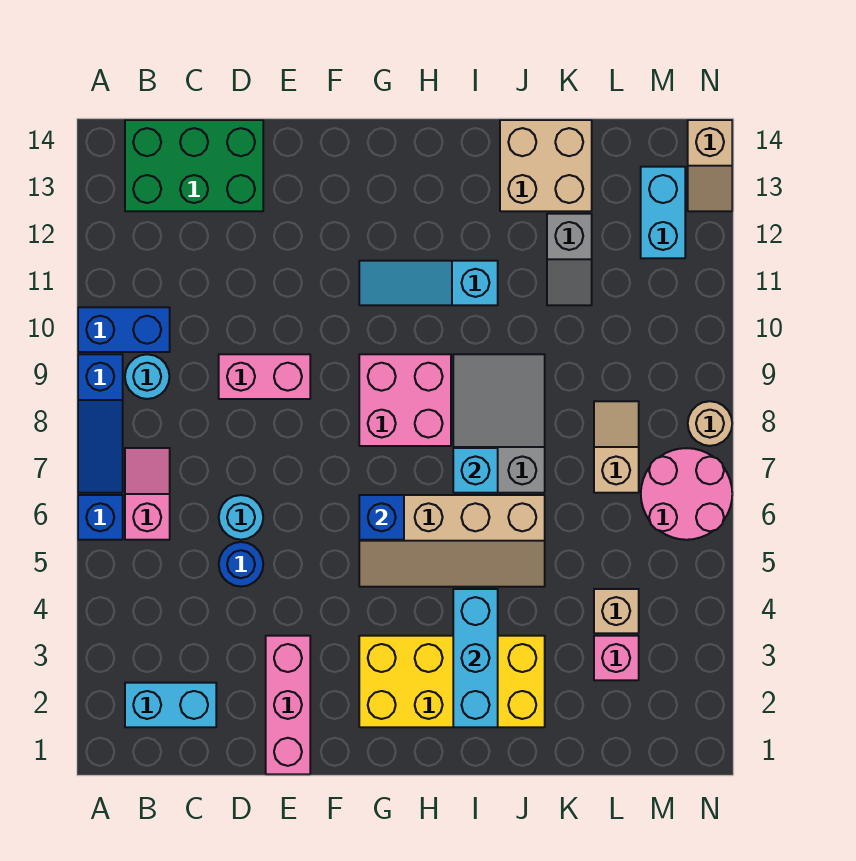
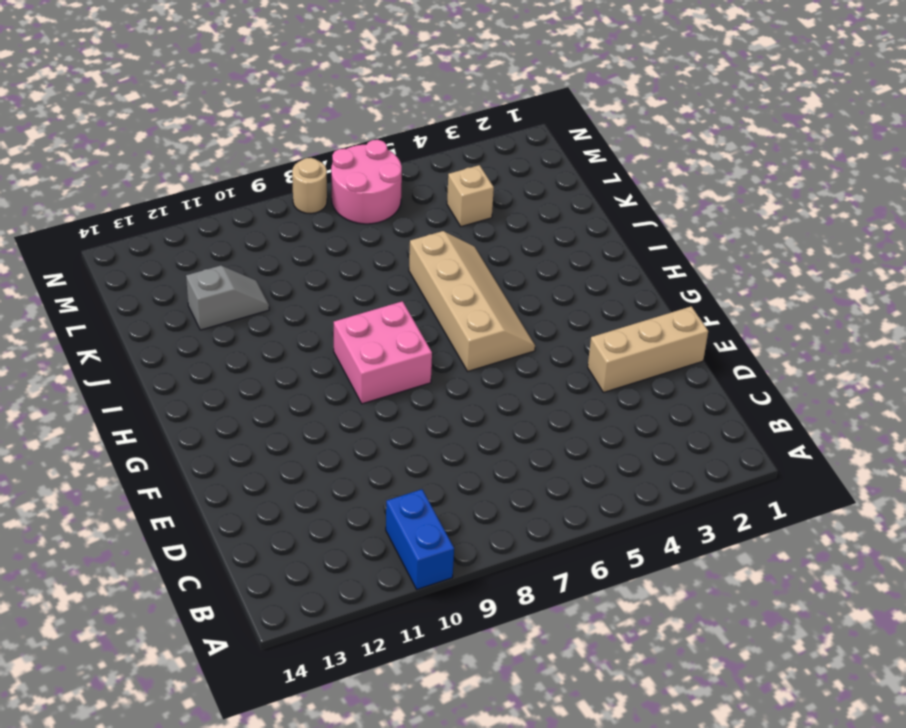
tan 1x3 brick [588,306,708,393] -> pink 1x3 brick [266,636,310,774]
none -> blue 1x1 brick [78,495,123,540]
none -> blue 1x3 slope [78,354,123,493]
none -> cyan 1x2 brick [125,683,216,727]

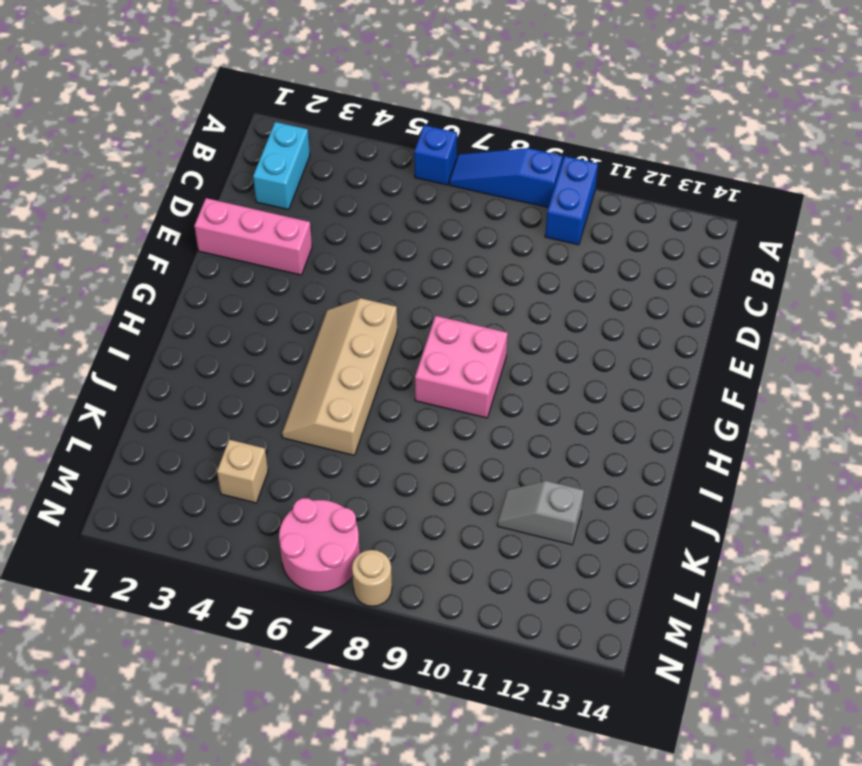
none -> pink 1x2 slope [125,448,170,540]
none -> cyan 1x1 round brick [125,354,170,399]
none -> green 2x3 brick [125,120,263,211]

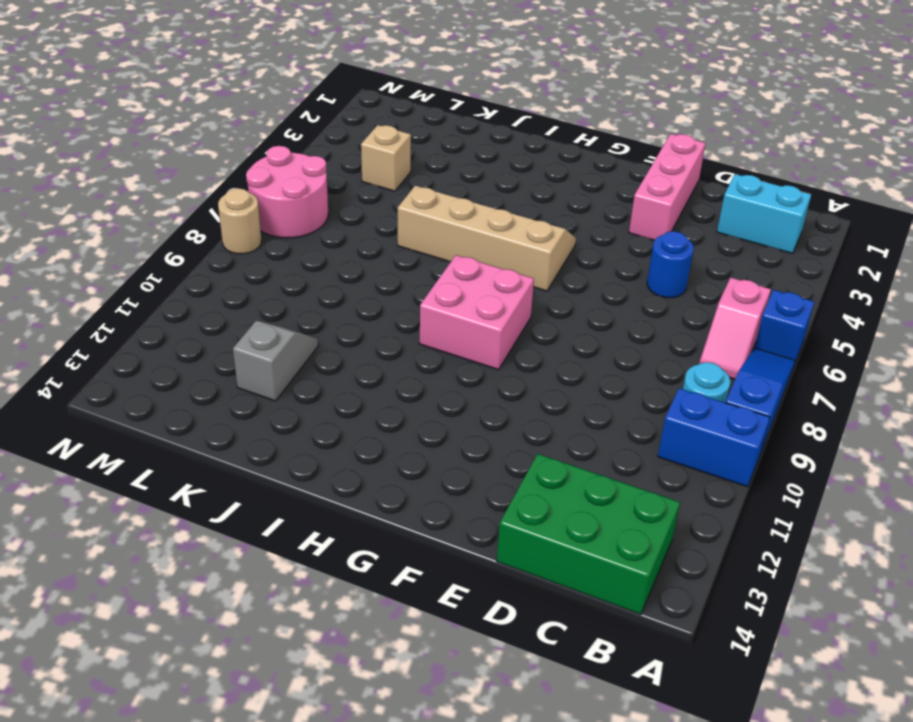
none -> cyan 1x1 round brick [219,495,263,540]
none -> pink 1x2 brick [219,354,310,399]
none -> yellow 2x4 brick [359,636,545,727]

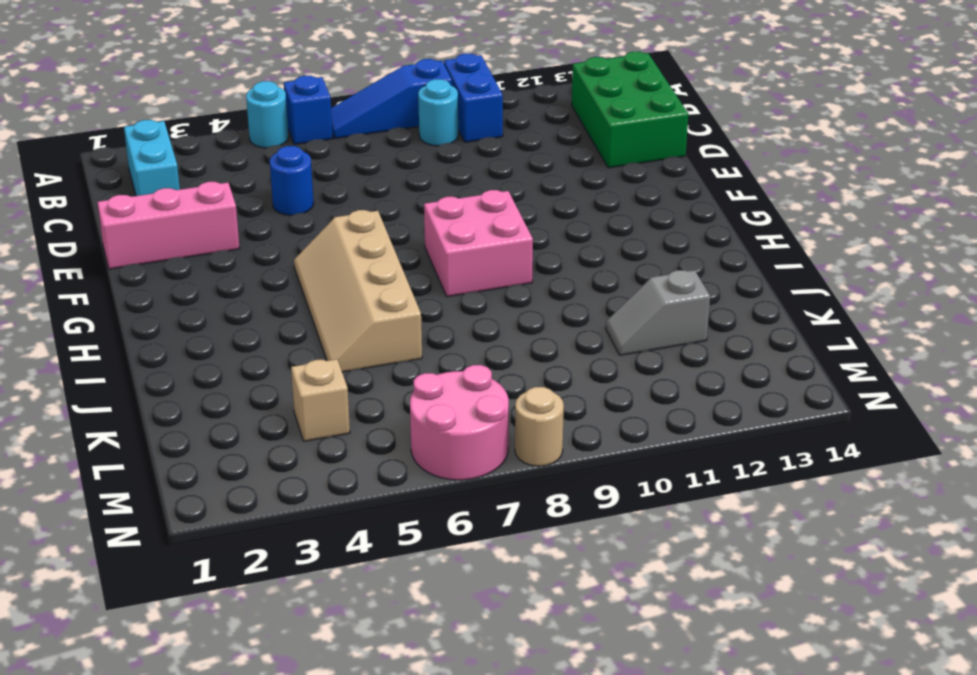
cyan 1x1 round brick [246,81,288,148] -> cyan 1x1 round brick moved to [219,495,263,540]
none -> pink 1x2 slope [125,448,170,540]
none -> pink 1x2 brick [219,354,310,399]
none -> yellow 2x4 brick [359,636,545,727]

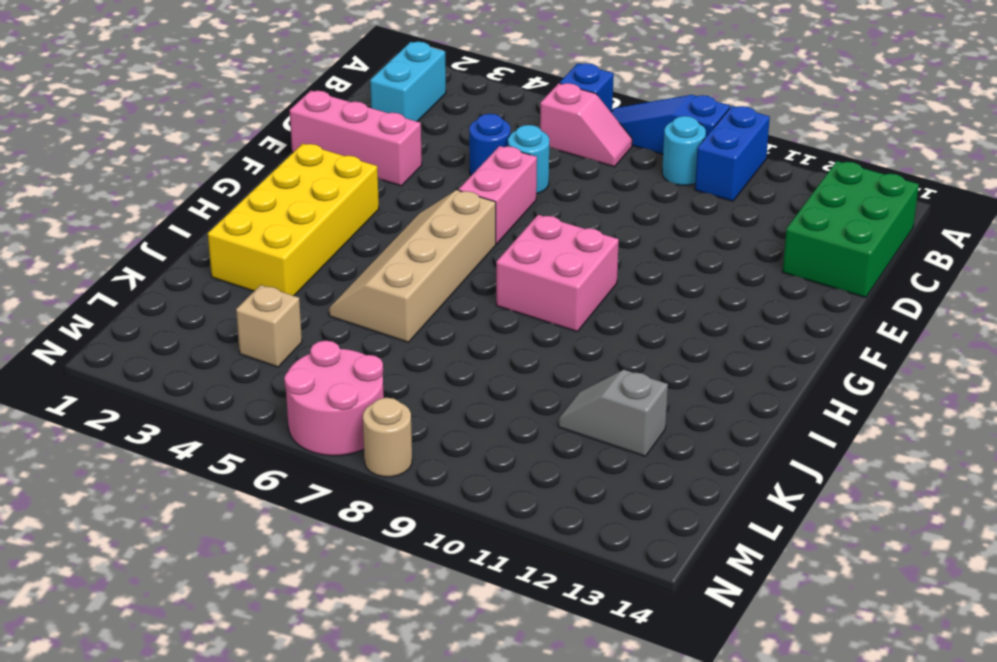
pink 1x2 brick [459,146,537,244] -> pink 1x2 brick moved to [219,354,310,399]
none -> cyan 1x3 slope [359,261,498,305]
none -> grey 2x3 slope [453,354,545,493]
none -> tan 2x2 brick [500,120,592,211]

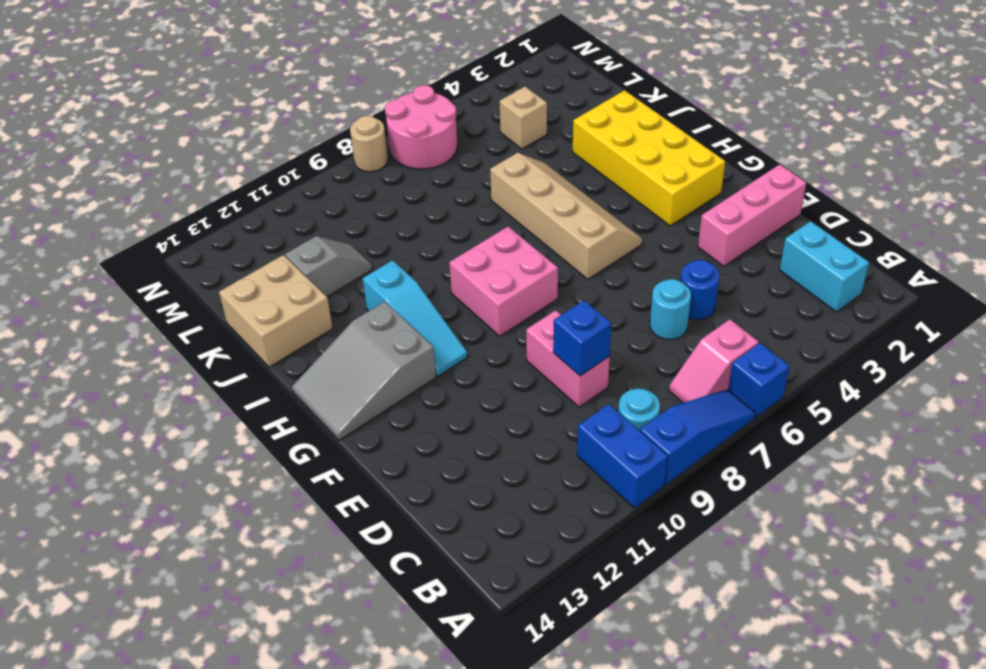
blue 1x1 brick [553,300,612,376] -> blue 1x1 brick moved to [359,495,404,540]
grey 2x3 slope [292,302,436,440] -> grey 2x3 slope moved to [453,354,545,493]
none -> green 2x3 brick [125,120,263,211]
none -> pink 1x1 brick [594,636,639,680]
none -> tan 1x2 slope [594,401,639,493]

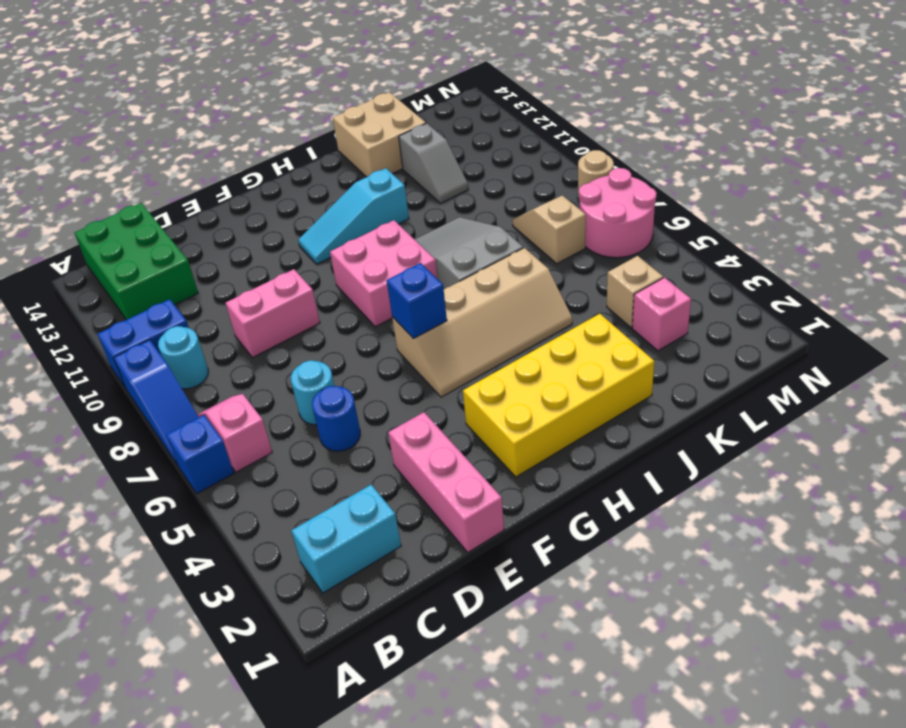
green 2x3 brick [75,203,198,320] -> green 2x3 brick turned to [125,120,263,211]
none -> cyan 1x2 brick [641,167,685,258]
none -> tan 1x2 slope [688,120,732,211]
none -> cyan 1x3 brick [453,589,498,727]

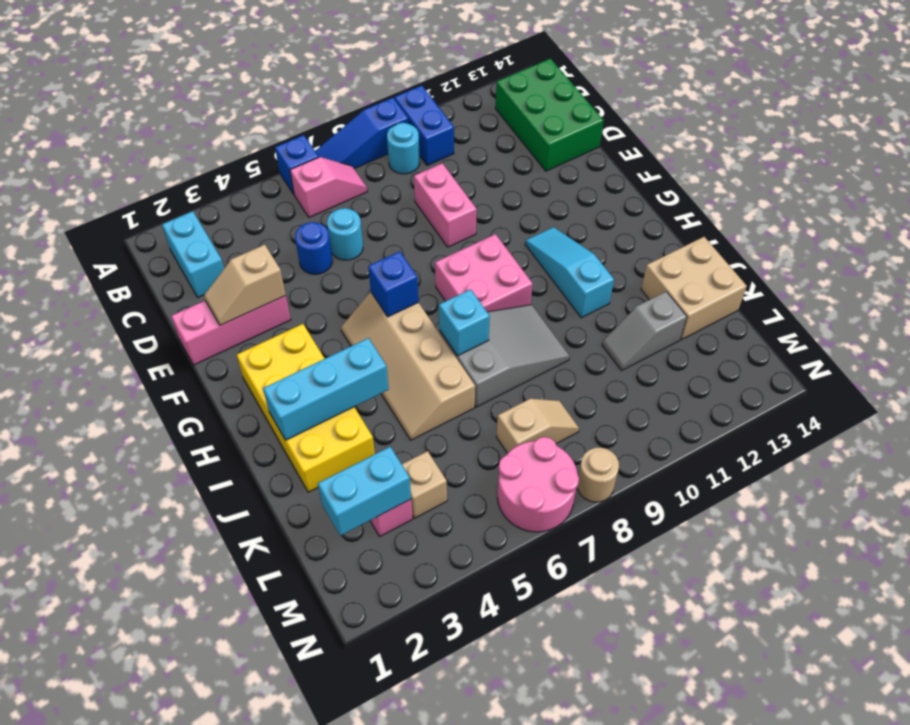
tan 1x2 slope [204,245,286,325] -> tan 1x2 slope moved to [688,120,732,211]
cyan 1x2 brick [318,447,411,536] -> cyan 1x2 brick moved to [641,167,685,258]

